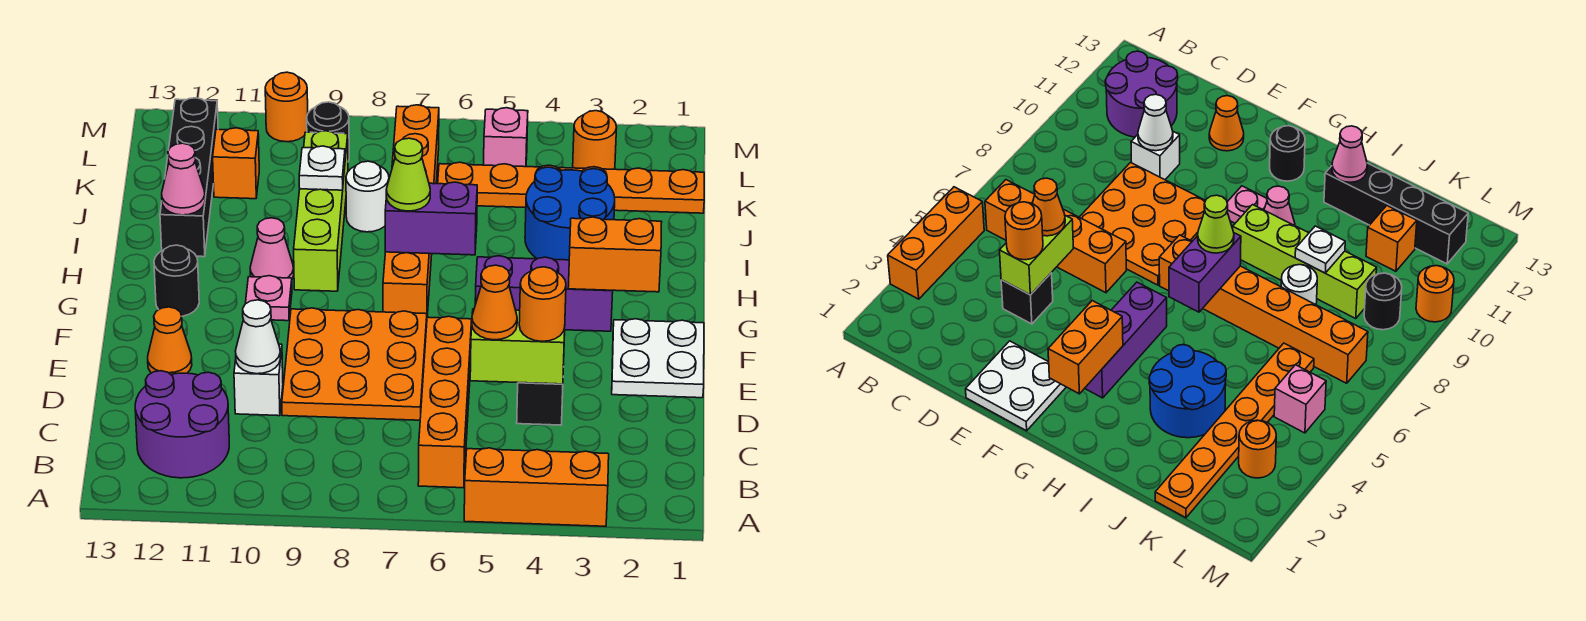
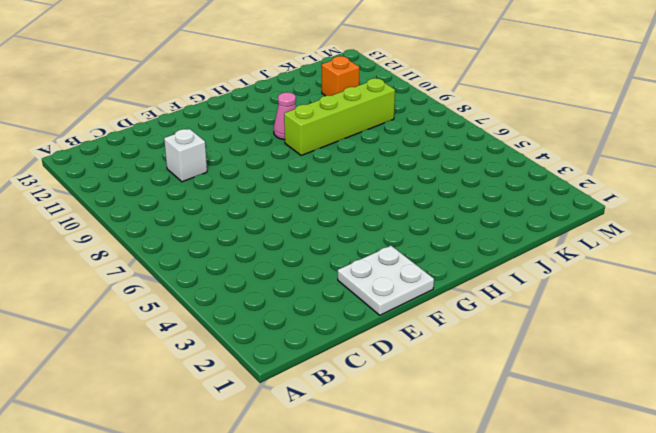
none -> orange 1x3 brick [464,448,609,526]
none -> orange 1x4 brick [418,316,472,488]
none -> purple 2x2 round brick [135,371,229,478]
none -> black 1x1 brick [517,366,564,425]

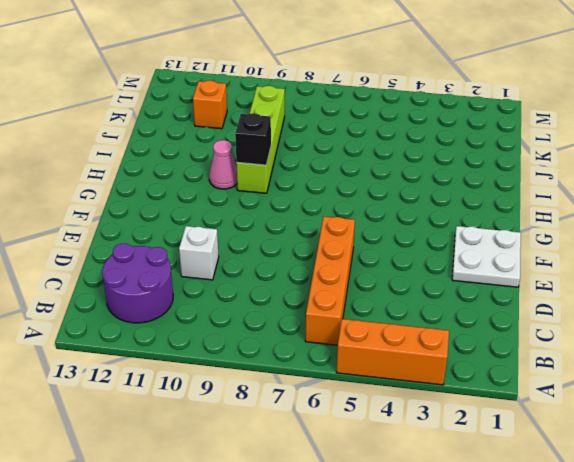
black 1x1 brick [235,113,271,165] -> black 1x1 brick moved to [517,366,564,425]
none -> orange 3x3 plate [282,308,427,420]
none -> orange 1x1 cone [148,307,192,374]
none -> purple 1x3 brick [475,256,613,331]
none -> orange 1x6 brick [383,105,439,316]

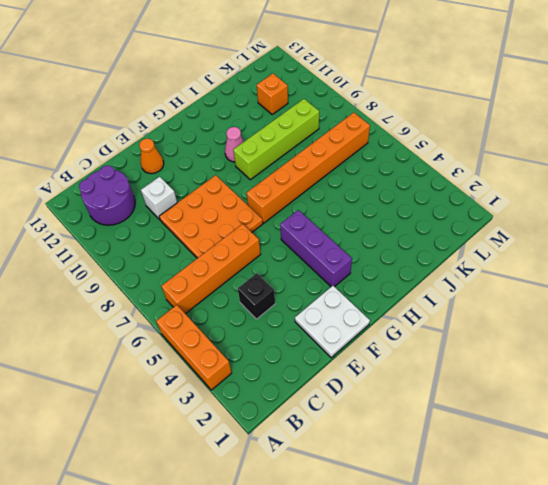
none -> pink 1x1 plate [245,276,292,321]
none -> black 1x1 round brick [154,245,199,316]
none -> blue 2x2 round brick [525,167,615,260]
none -> black 1x4 brick [160,98,218,257]

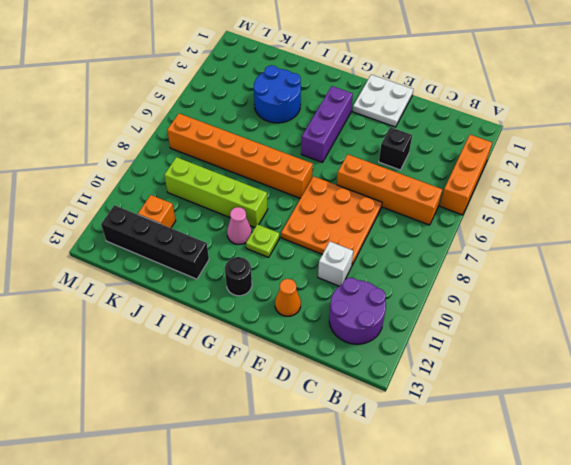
lime 1x1 plate [246,224,280,257] -> pink 1x1 plate [245,276,292,321]
none -> white 1x1 round brick [346,161,389,232]
none -> orange 1x6 plate [438,162,704,213]
none -> orange 1x1 round brick [573,111,617,169]
none -> pink 1x1 brick [484,108,528,167]

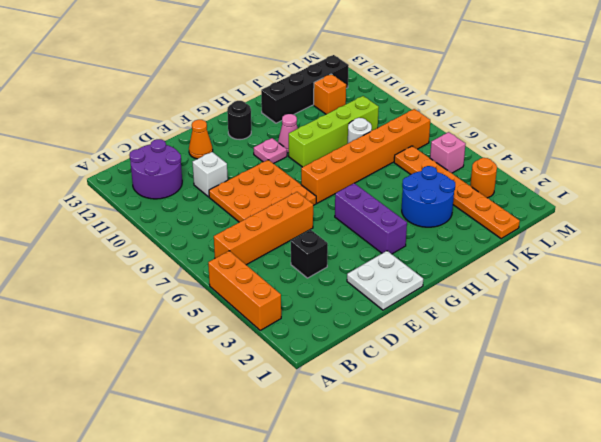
none -> black 1x1 round brick [307,102,349,161]
none -> orange 1x1 round brick [265,72,308,142]
none -> lime 1x2 brick [470,309,565,384]
none -> white 1x1 cone [236,300,280,374]

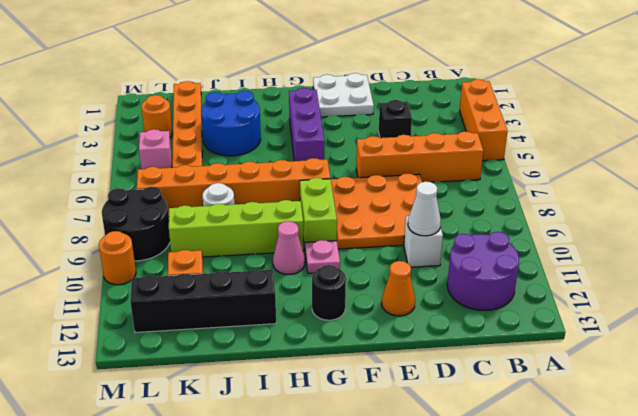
lime 1x2 brick [300,178,337,246] -> lime 1x2 brick moved to [470,309,565,384]
black 2x2 round brick [102,187,170,261] -> black 1x1 round brick [307,102,349,161]
none -> orange 1x2 brick [568,217,662,292]
none -> purple 1x2 brick [385,182,477,255]
none -> pink 1x1 cone [162,143,205,215]
none -> white 1x1 plate [299,146,345,190]

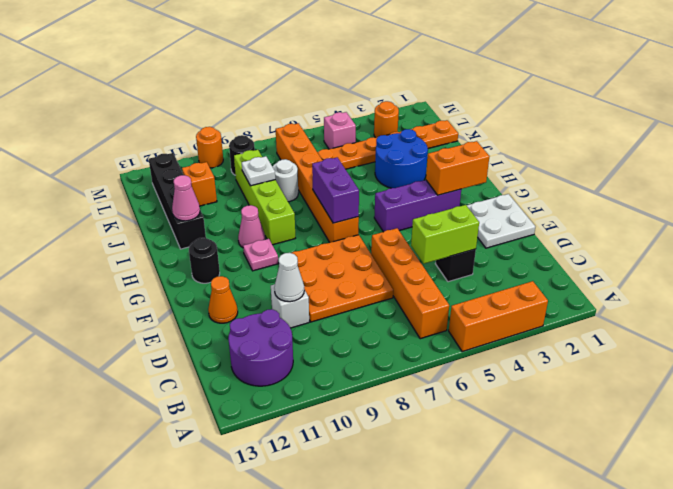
purple 1x2 brick [312,157,359,223] -> purple 1x2 brick turned to [385,182,477,255]
none -> orange 1x1 round brick [519,267,566,341]
none -> orange 1x1 cone [472,265,517,340]
none -> lime 1x1 cone [386,138,430,211]

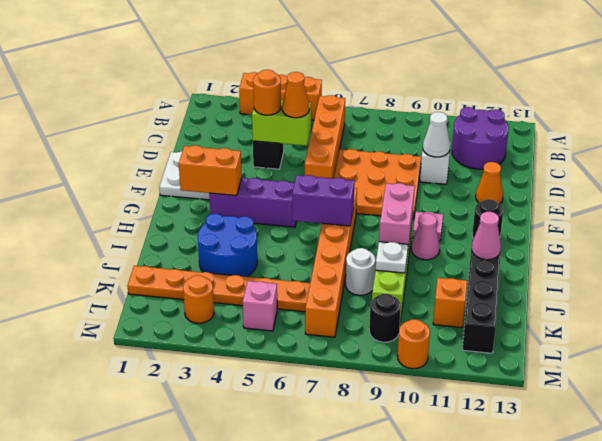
pink 1x2 brick [379,183,415,247] -> none
none -> lime 1x1 cone [386,138,430,211]

